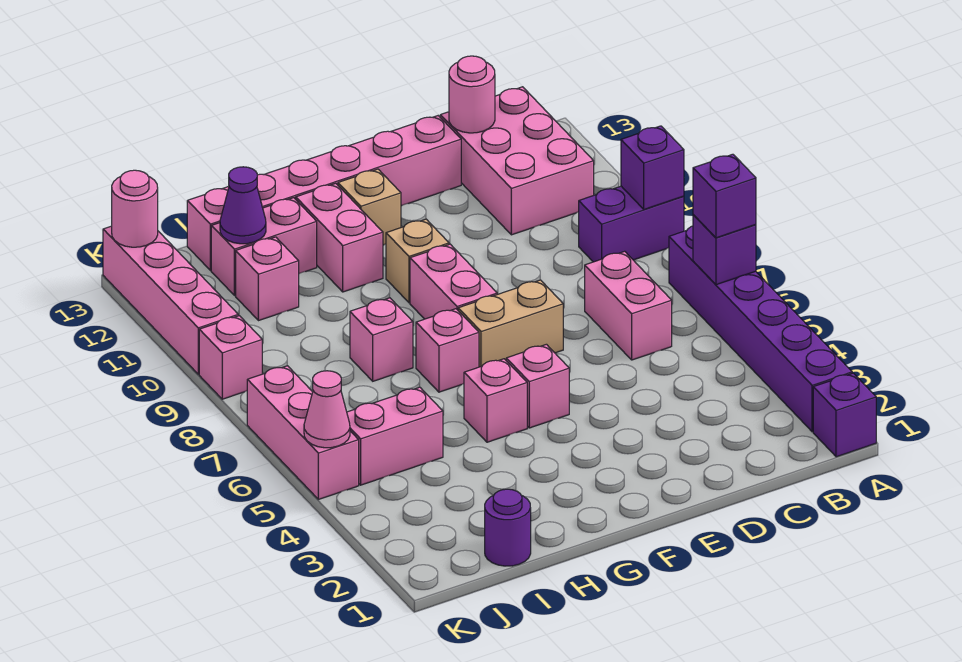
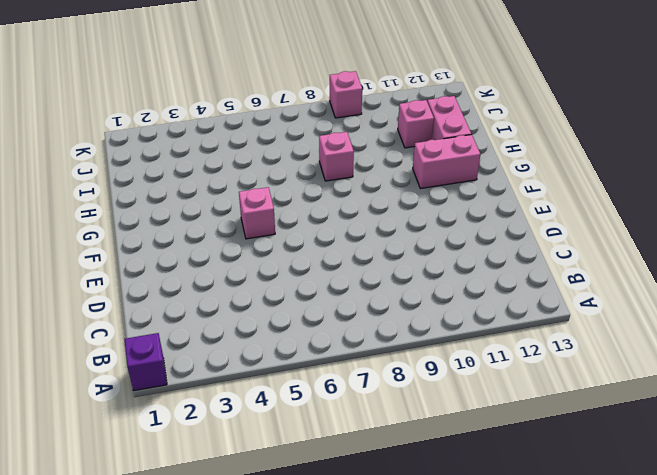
none -> purple 1x6 brick [669,226,852,432]
none -> purple 1x2 brick [579,186,684,262]
none -> pink 2x3 brick [440,87,594,235]

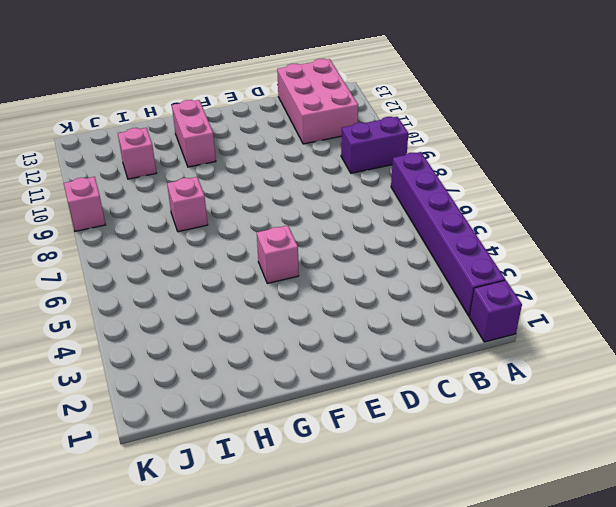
none -> pink 1x2 brick [585,251,672,360]
none -> pink 1x6 brick [187,116,461,270]
none -> tan 1x2 brick [458,280,563,367]

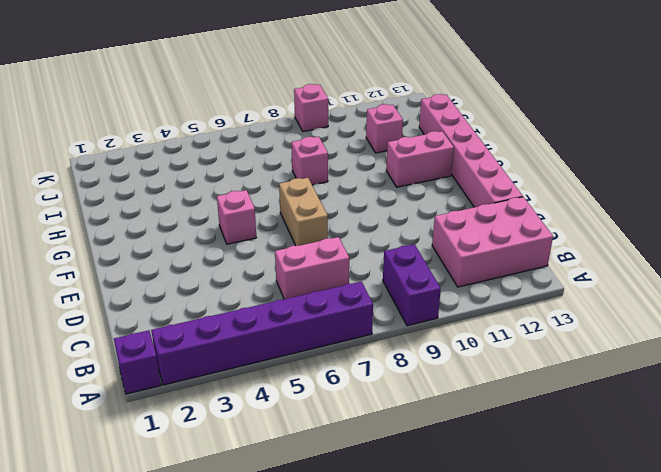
none -> pink 1x2 brick [410,244,497,319]
none -> tan 1x1 brick [386,219,449,303]
none -> tan 1x1 brick [338,169,401,245]

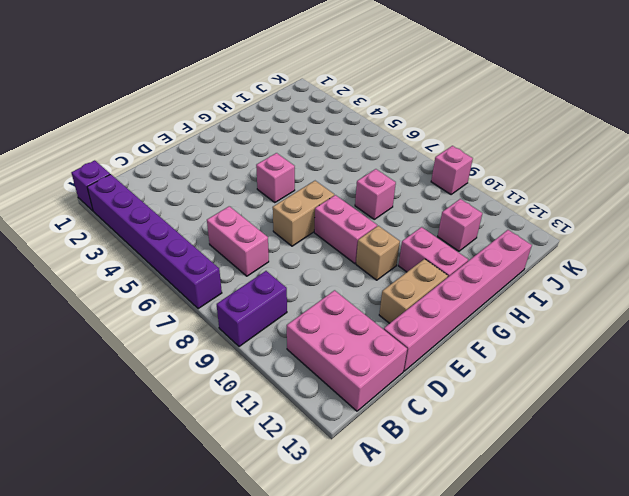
tan 1x2 brick [379,259,448,323] -> tan 1x1 brick [338,169,401,245]
none -> pink 1x1 brick [464,359,527,442]
none -> pink 1x1 brick [416,309,479,392]
none -> pink 1x2 brick [211,198,317,296]

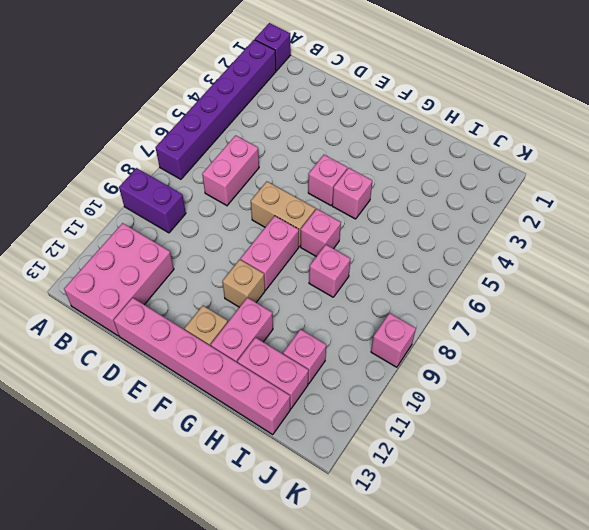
none -> purple 1x1 round brick [485,489,531,566]
none -> pink 1x2 brick [347,387,443,485]
none -> pink 1x3 brick [247,366,359,499]

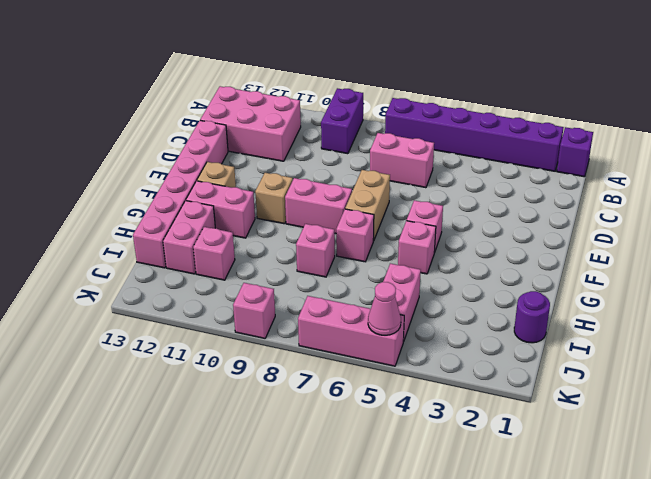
none -> pink 1x4 brick [103,226,238,374]
none -> purple 1x1 brick [693,215,756,285]
none -> purple 1x1 brick [621,126,684,209]

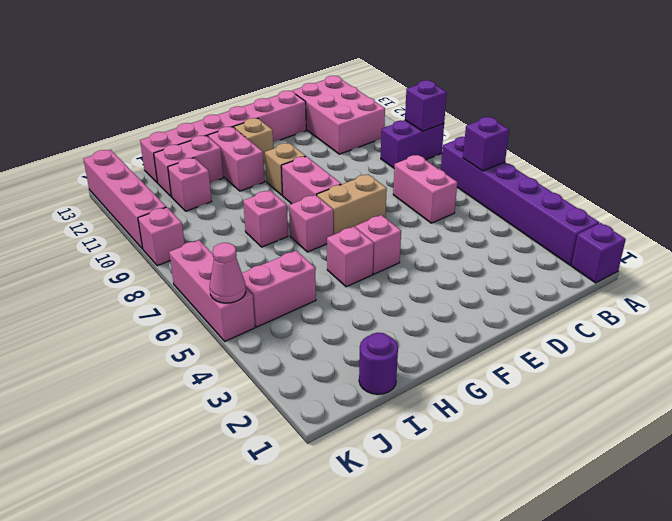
none -> pink 1x1 round brick [449,56,495,133]
none -> purple 1x1 cone [220,167,266,244]
none -> pink 1x1 round brick [112,170,158,247]

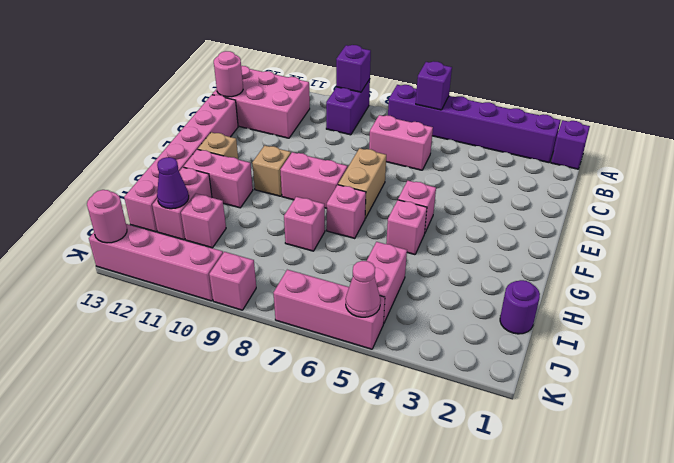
none -> purple 1x1 brick [693,154,756,238]

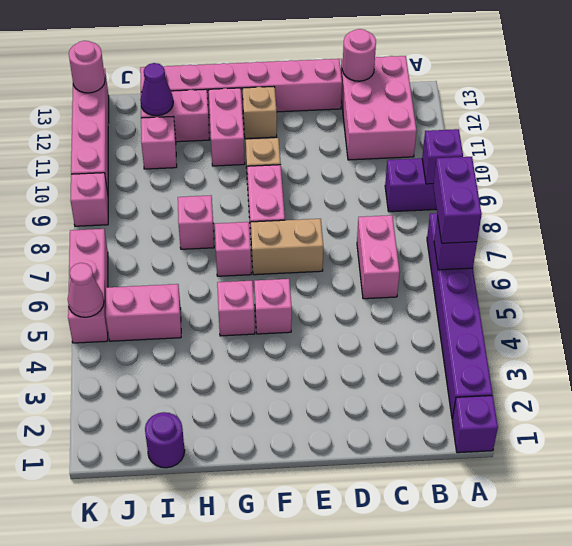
purple 1x2 brick [433,157,482,243] -> purple 1x1 brick [693,154,756,238]

